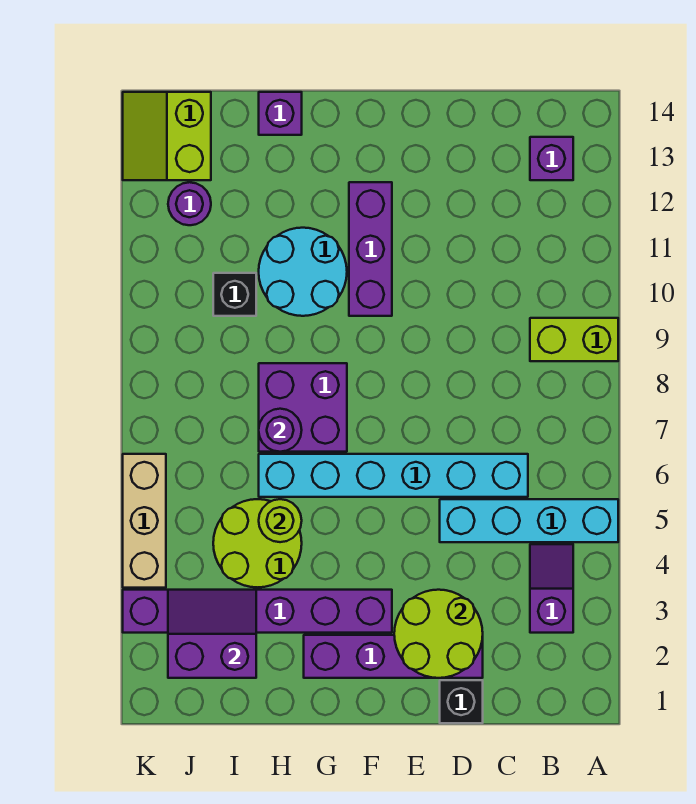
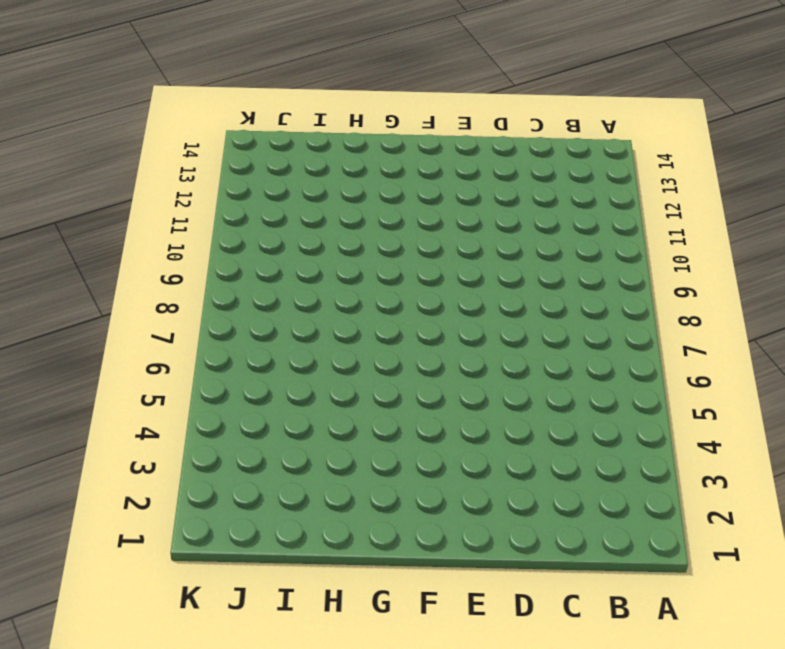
none -> cyan 1x4 brick [440,499,618,542]
none -> lime 1x2 brick [530,318,618,361]
none -> purple 1x2 slope [530,544,573,633]

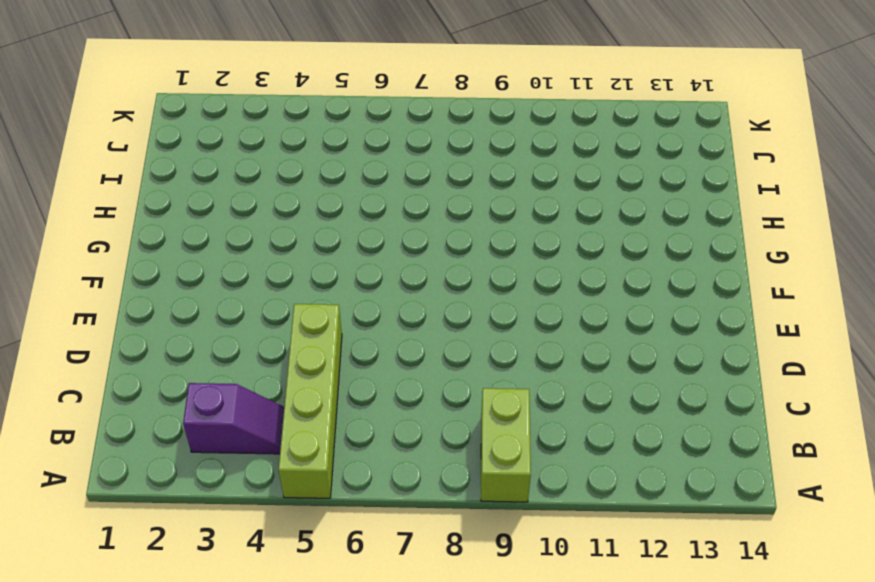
lime 1x4 brick [279,304,342,498] -> cyan 1x4 brick [440,499,618,542]
none -> purple 1x1 brick [530,137,573,180]
none -> cyan 1x6 brick [259,454,528,497]
none -> black 1x1 brick [440,680,483,723]

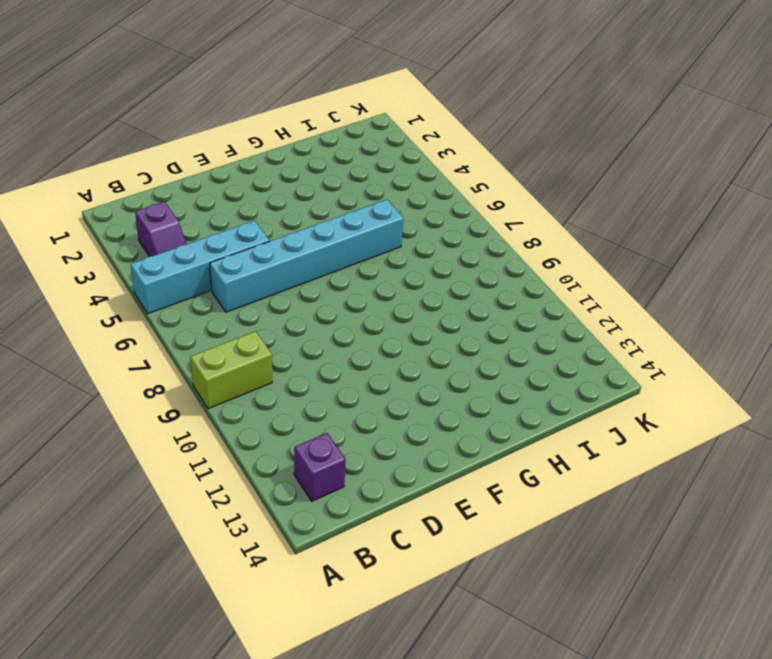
none -> black 1x1 brick [440,680,483,723]
none -> purple 1x4 brick [304,635,483,678]
none -> purple 1x6 brick [123,590,392,633]

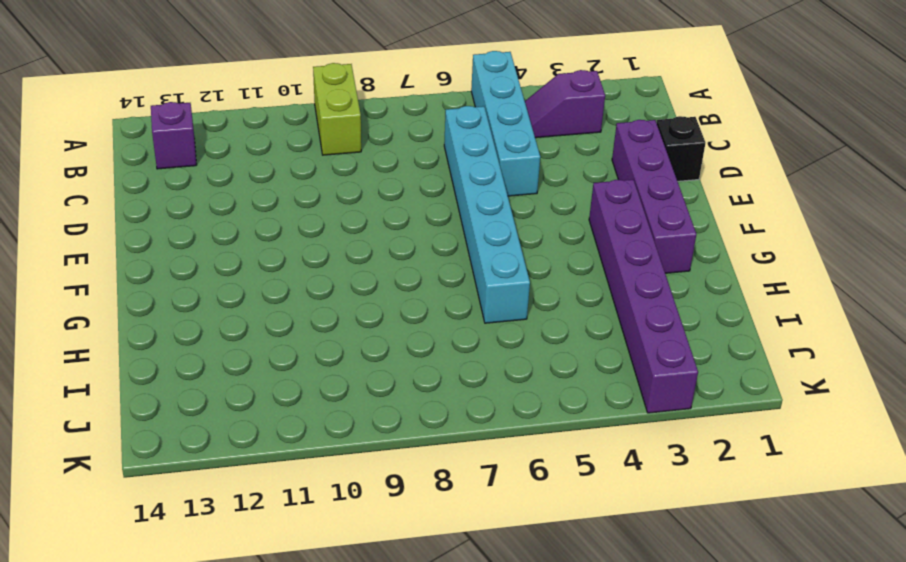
none -> purple 1x3 brick [349,182,392,316]
none -> purple 2x2 brick [259,363,347,452]
none -> cyan 2x2 round brick [259,228,347,316]

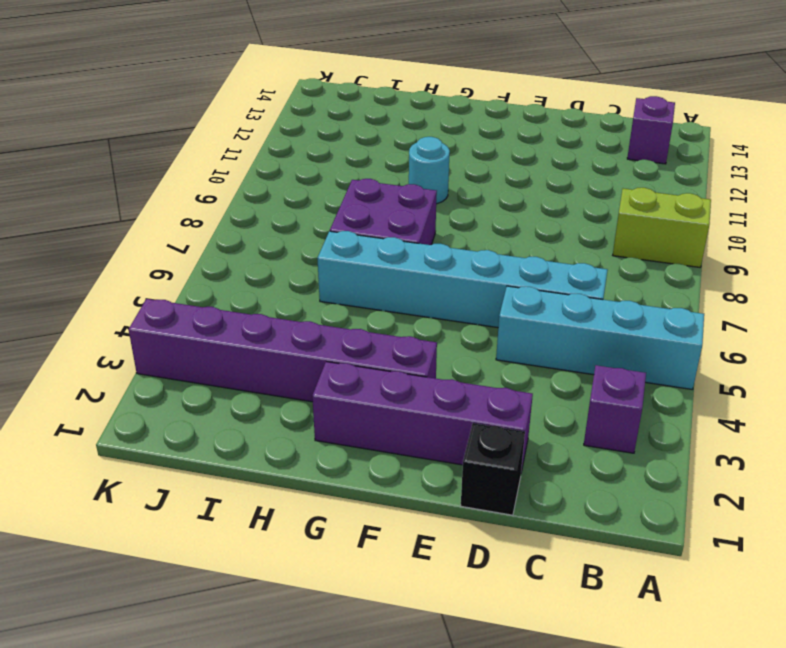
cyan 1x1 round brick [409,137,450,204] -> cyan 2x2 round brick [259,228,347,316]
none -> purple 1x3 brick [349,182,392,316]
none -> lime 2x2 round brick [213,499,302,587]
none -> purple 1x1 brick [259,92,302,135]

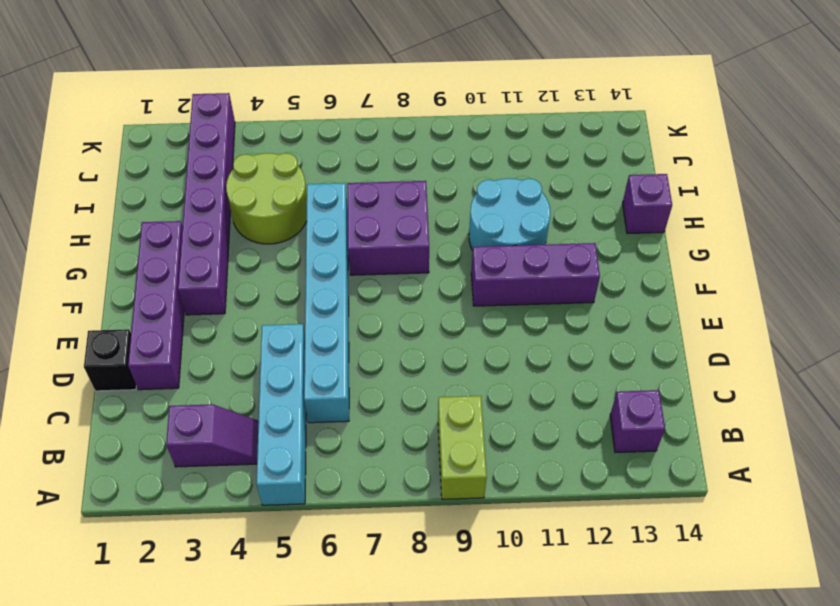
none -> black 1x1 brick [213,273,256,316]
none -> purple 1x1 round brick [168,182,211,225]
none -> lime 2x2 slope [123,92,211,180]

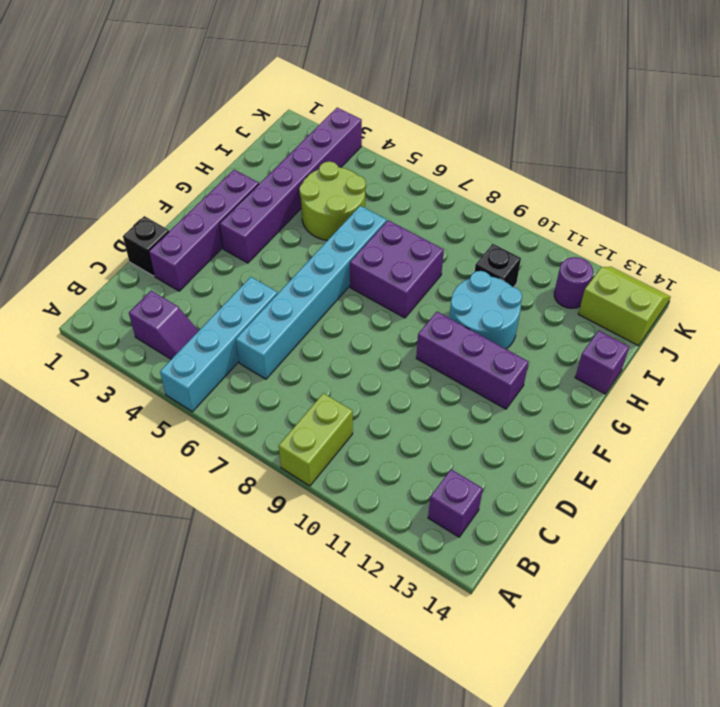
none -> tan 1x3 brick [123,454,166,588]
none -> lime 2x2 round brick [394,590,483,678]
none -> lime 1x1 round brick [259,499,302,542]

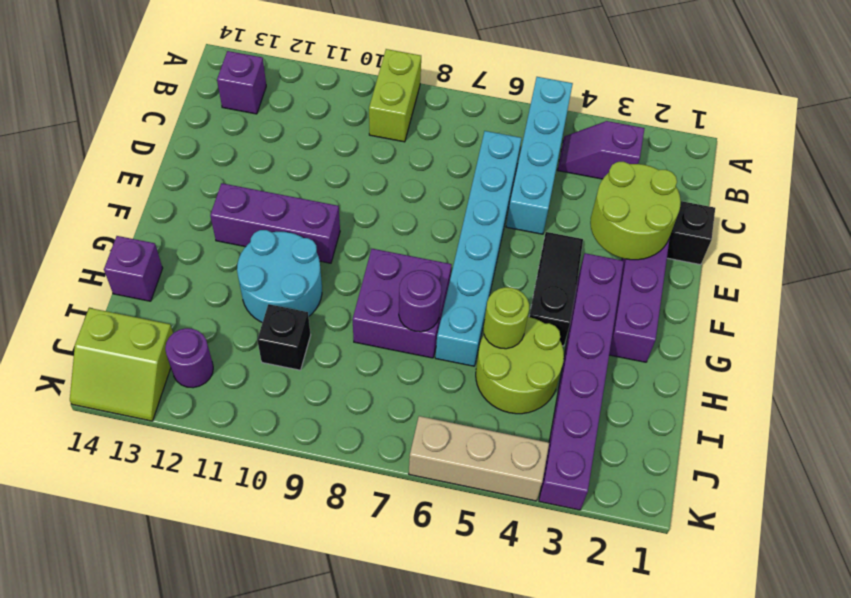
black 1x3 slope [529,232,583,346] -> none
none -> purple 2x2 slope [168,590,256,678]

